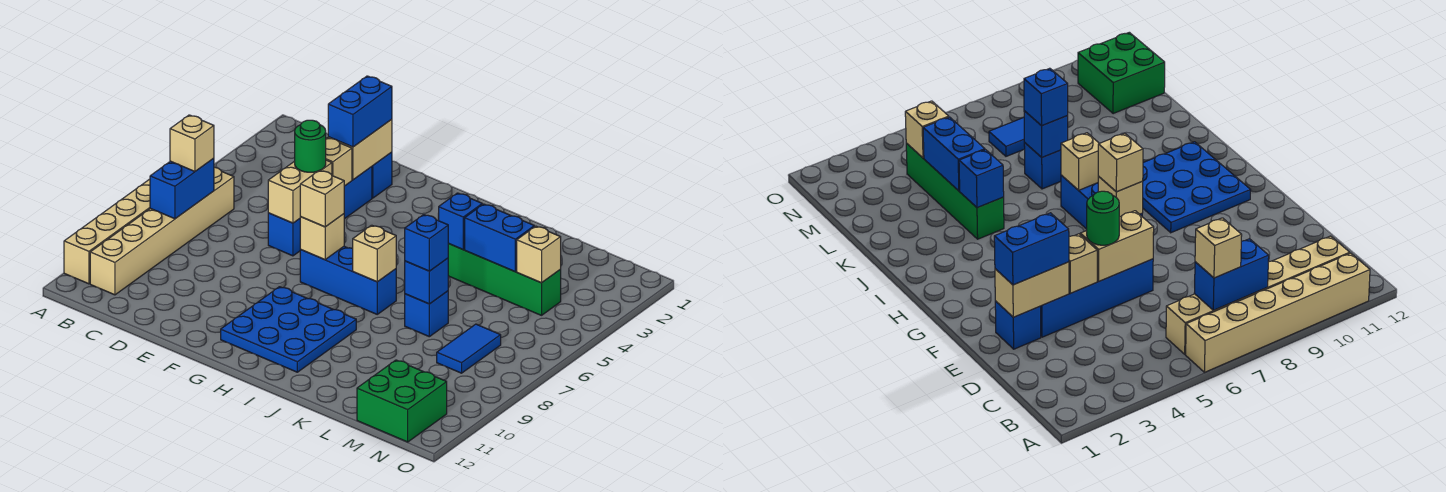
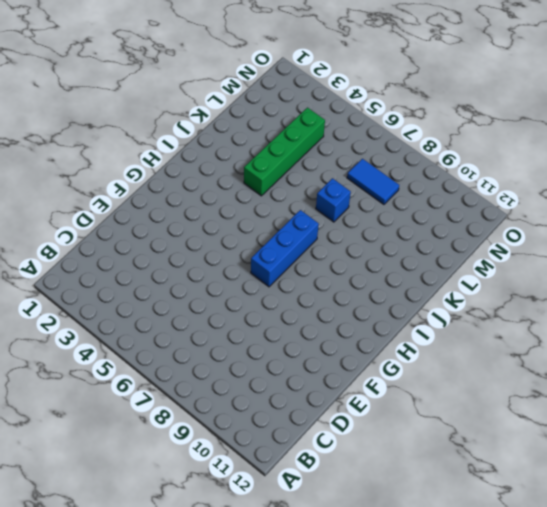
none -> tan 1x6 brick [64,179,150,284]
none -> tan 1x6 brick [90,167,234,295]
none -> blue 1x1 brick [372,152,392,198]

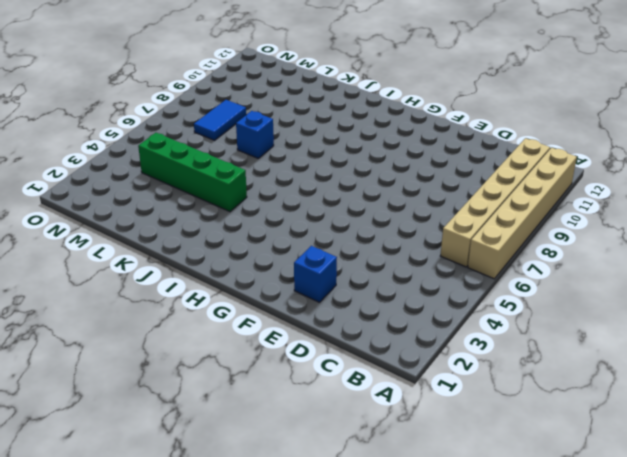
none -> blue 1x4 brick [268,167,372,256]
none -> blue 1x3 brick [300,246,396,314]
none -> blue 3x3 plate [221,287,356,372]

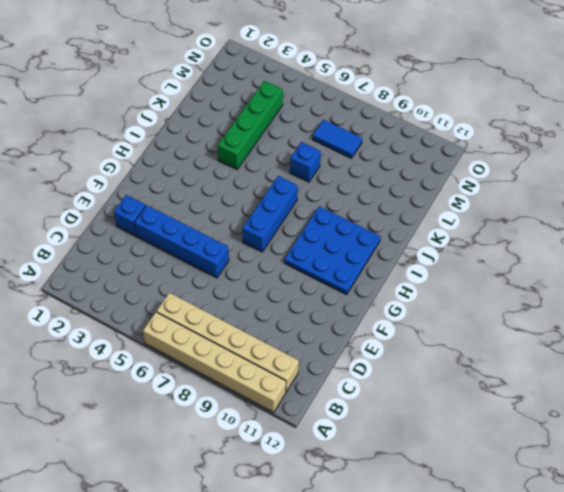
none -> green 2x2 brick [357,360,447,442]
none -> blue 1x2 brick [150,158,214,219]
none -> tan 1x2 brick [328,119,392,180]

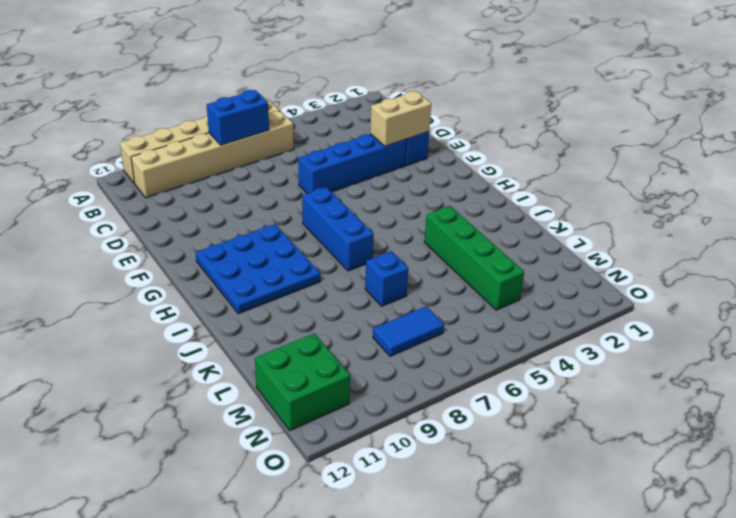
none -> tan 1x1 brick [326,138,352,186]
none -> tan 1x2 brick [268,160,332,223]
none -> tan 1x1 brick [300,214,344,260]

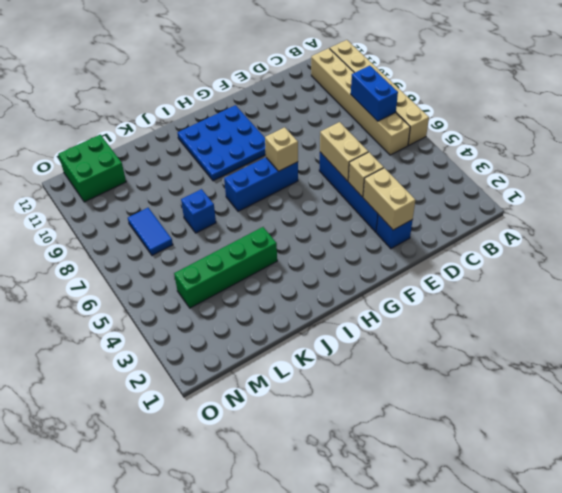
none -> tan 1x1 brick [353,225,396,282]
none -> blue 1x1 brick [438,193,482,249]
none -> blue 1x2 brick [465,204,534,272]

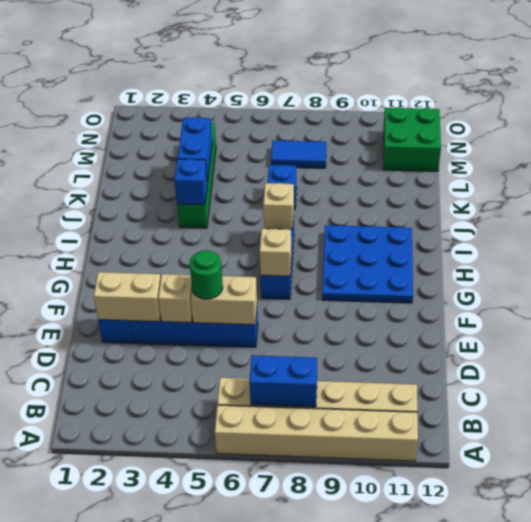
none -> blue 1x1 brick [405,258,448,304]
none -> tan 1x1 brick [517,226,561,283]
none -> tan 1x1 brick [170,115,214,171]

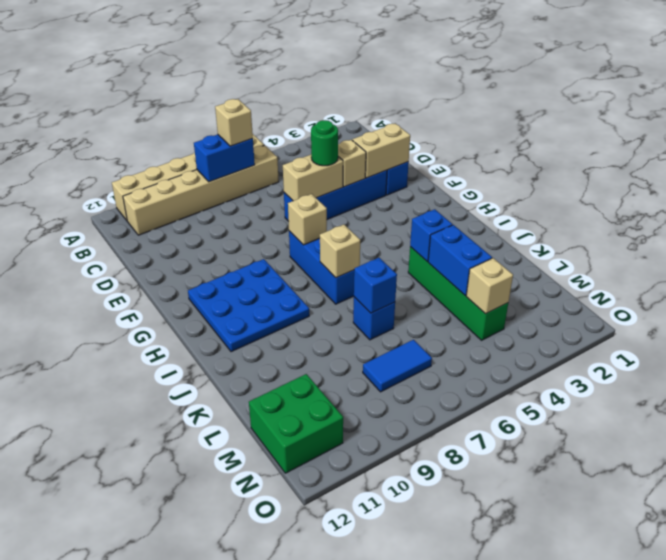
none -> blue 1x2 brick [328,76,392,147]
none -> tan 1x1 brick [300,170,344,227]
none -> blue 1x1 brick [405,215,449,271]

